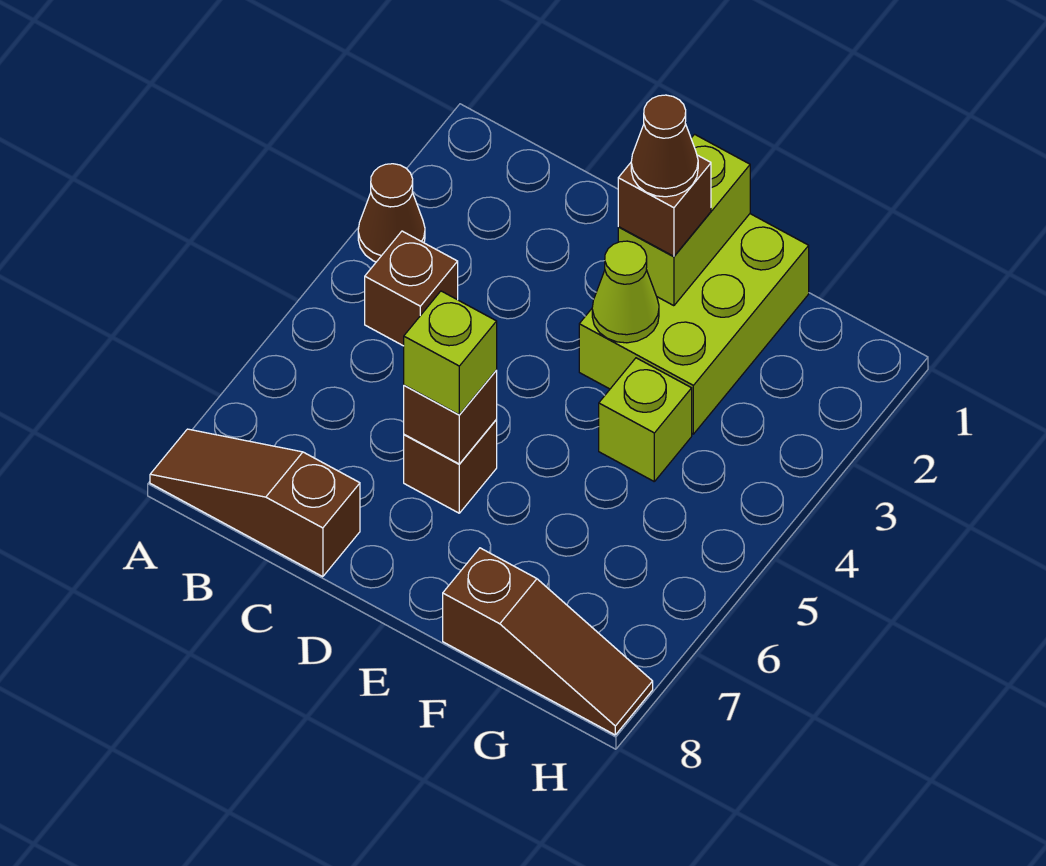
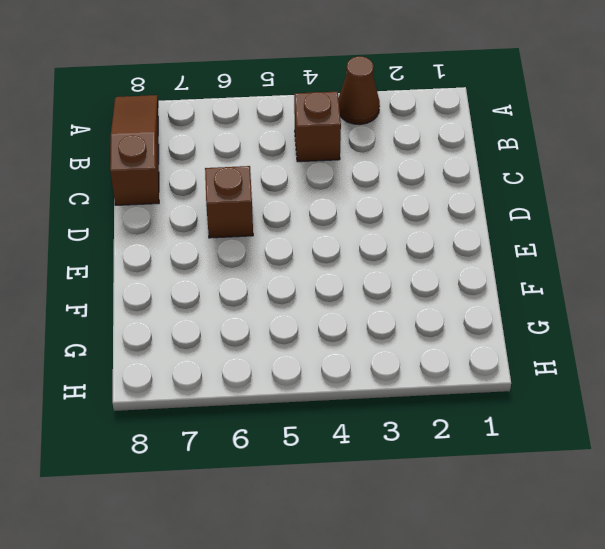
none -> lime 2x3 brick [579,214,809,434]
none -> lime 1x1 brick [599,358,692,481]
none -> brown 1x3 slope [443,548,653,735]

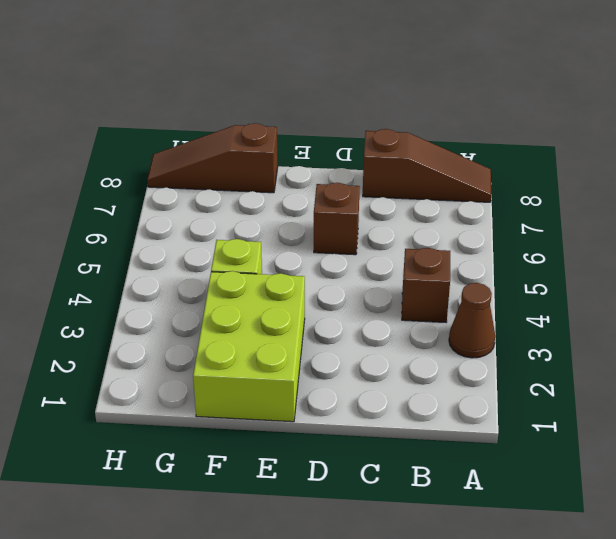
none -> brown 1x1 brick [404,371,497,464]
none -> lime 1x2 brick [618,134,750,306]
none -> lime 1x1 cone [592,241,659,343]

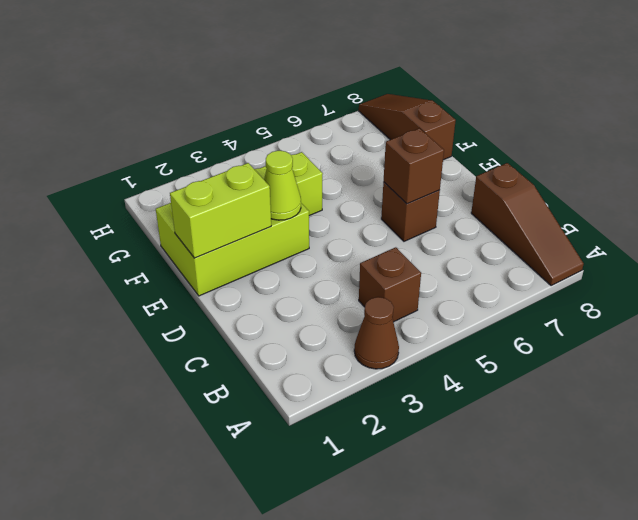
none -> lime 1x1 brick [404,291,497,415]
none -> brown 1x1 brick [618,155,711,256]
none -> brown 1x1 cone [631,95,698,197]

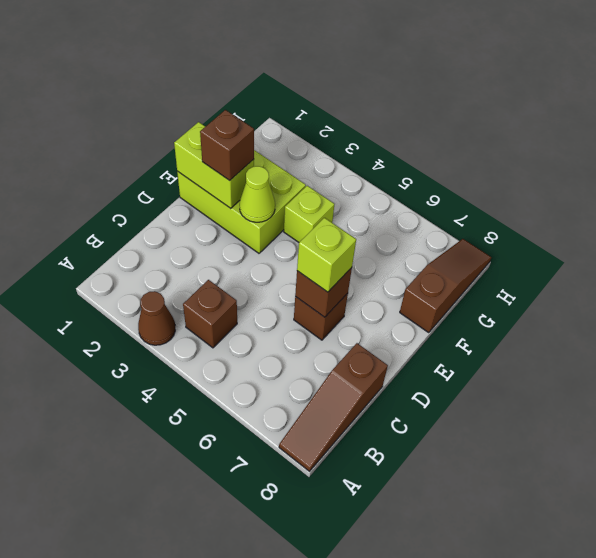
none -> brown 1x1 cone [631,95,698,197]

